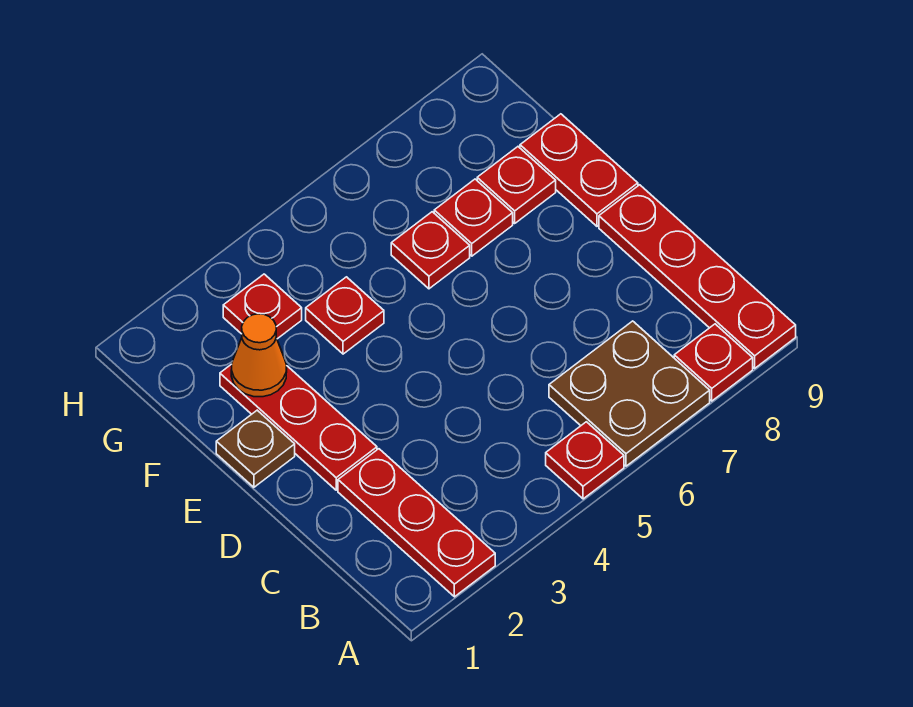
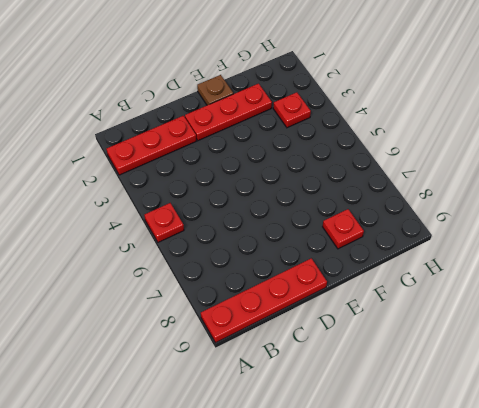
none -> brown 2x2 plate [549,321,710,466]
none -> red 1x1 plate [674,324,753,401]
none -> red 1x2 plate [520,114,638,226]

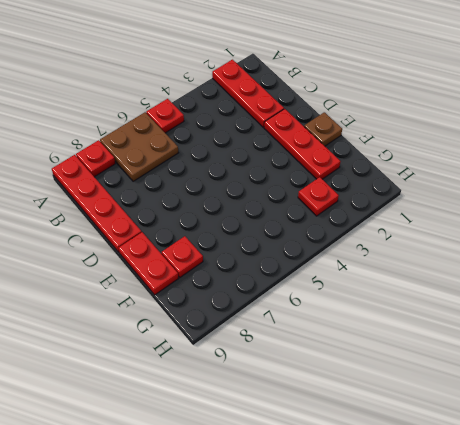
none -> red 1x1 plate [306,277,384,354]
none -> red 1x1 plate [391,212,470,289]
none -> red 1x1 plate [434,179,513,256]

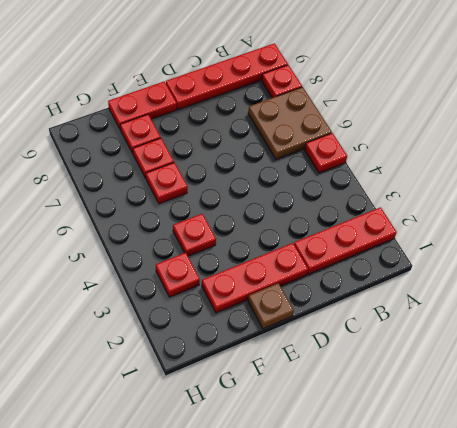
none -> orange 1x1 cone [231,314,287,397]

